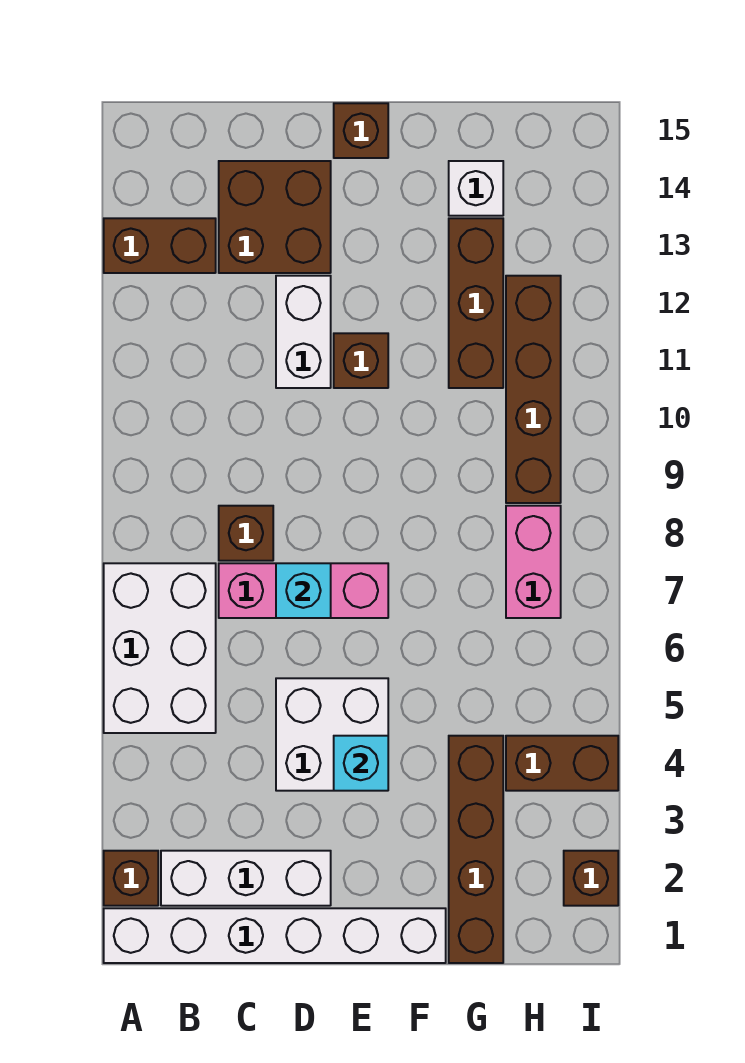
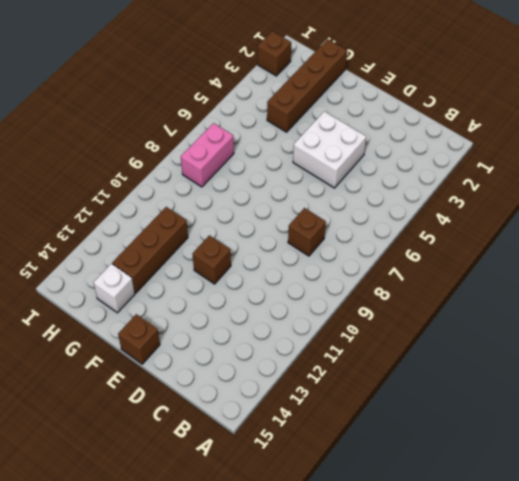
none -> white 1x6 brick [104,908,446,963]
none -> brown 1x1 brick [104,851,158,906]
none -> white 2x3 brick [104,563,216,733]

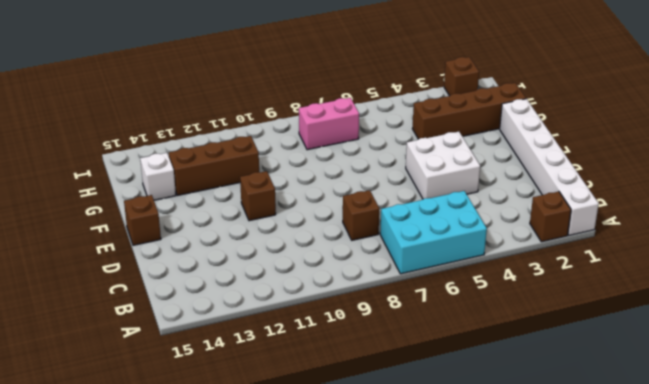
cyan 2x3 brick [380,191,487,274] -> white 2x3 brick [104,563,216,733]
none -> brown 1x2 brick [104,218,216,273]
none -> white 1x3 brick [161,851,331,906]
none -> pink 1x3 brick [219,563,388,618]

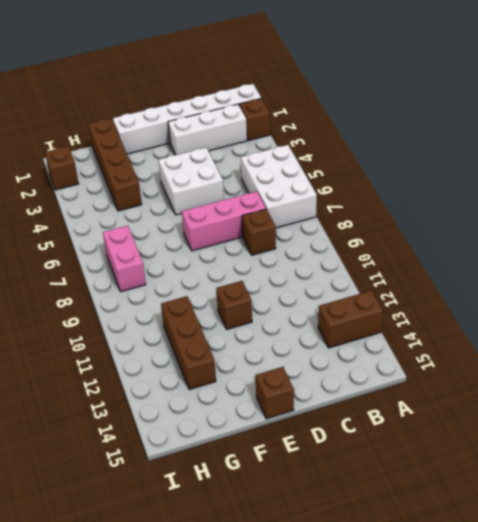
none -> brown 2x2 brick [219,161,331,273]
none -> white 1x2 brick [276,276,331,388]
none -> white 1x1 brick [449,161,503,216]

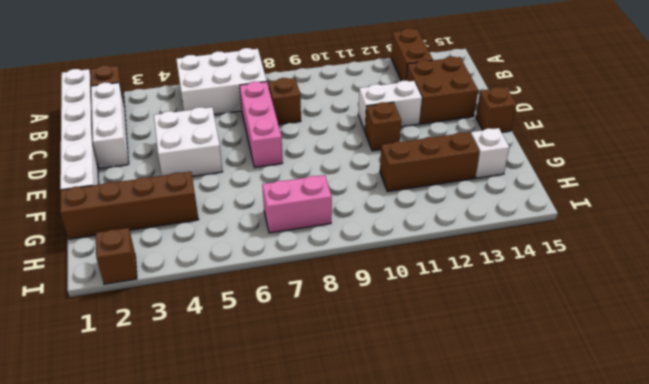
none -> brown 1x2 brick [506,736,618,791]
none -> brown 1x4 brick [506,276,561,503]
none -> cyan 1x1 brick [276,563,331,618]

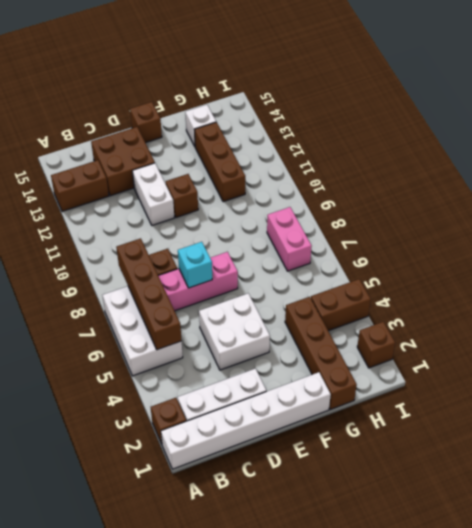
brown 1x4 brick [116,238,182,350] -> brown 1x4 brick moved to [506,276,561,503]
none -> cyan 1x1 brick [334,736,388,791]

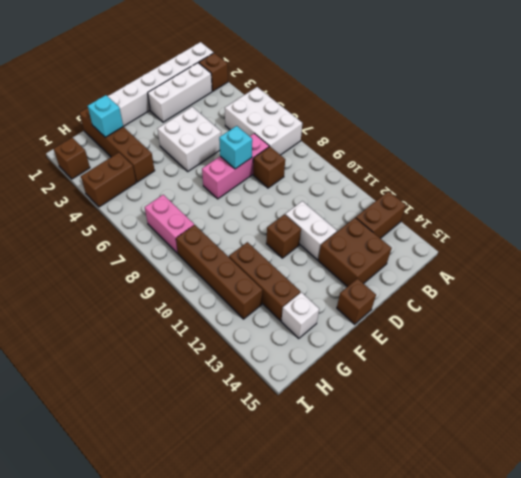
cyan 1x1 brick [88,95,123,137] -> cyan 1x1 brick moved to [334,736,388,791]

